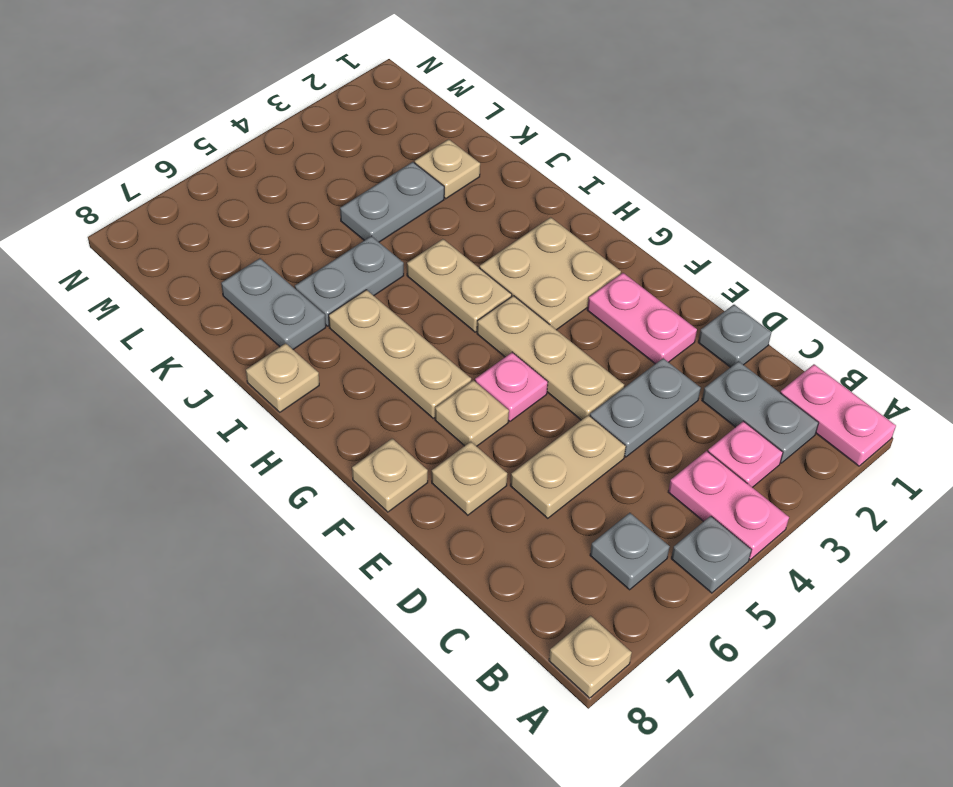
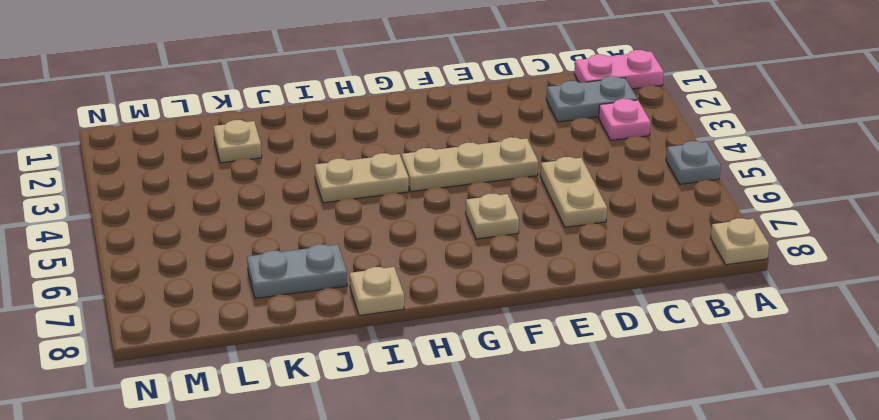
none -> pink 1x2 plate [668,451,789,560]
none -> grey 1x1 plate [590,513,670,590]
none -> grey 1x1 plate [698,305,771,367]

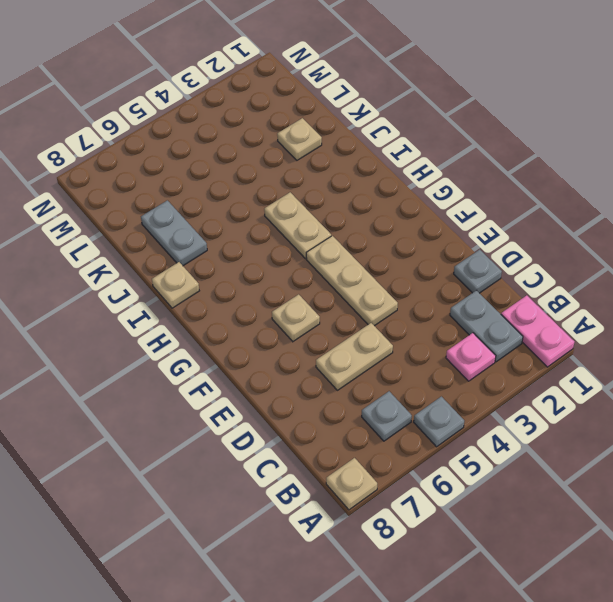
none -> pink 1x2 plate [668,451,789,560]
none -> grey 1x2 plate [590,358,701,457]
none -> pink 1x2 plate [587,273,697,364]

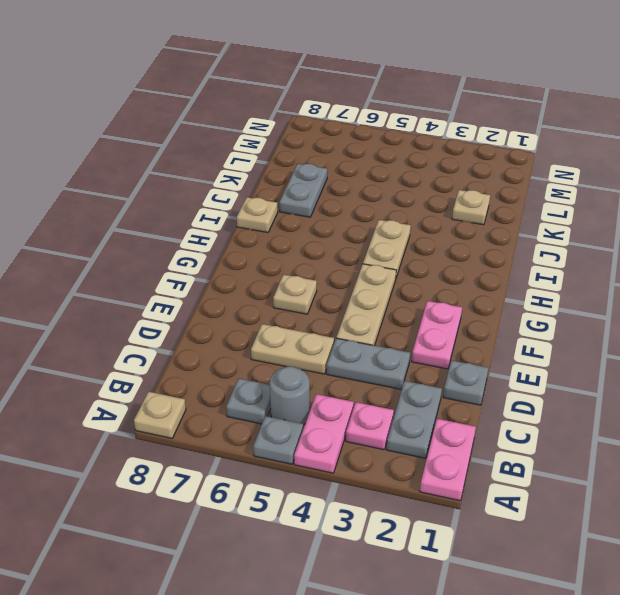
grey 1x1 round brick [270,367,310,425] -> none
none -> tan 1x1 plate [432,442,507,515]
none -> pink 1x1 plate [475,352,548,421]
none -> tan 1x1 plate [352,439,428,512]

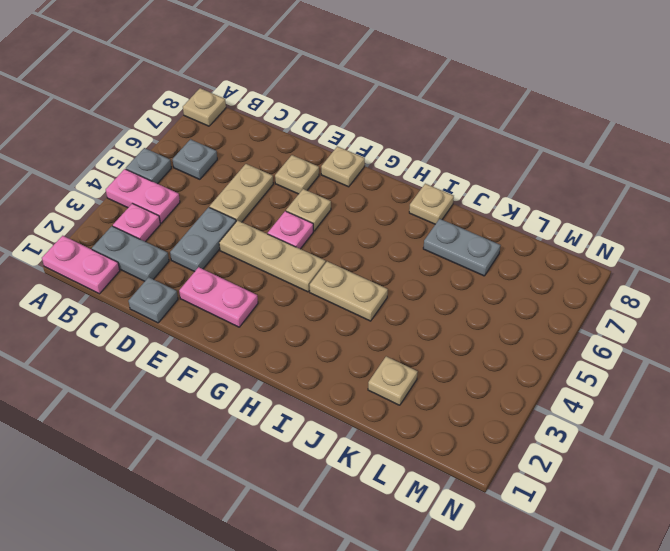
none -> tan 2x2 plate [479,217,621,330]
none -> tan 1x3 plate [329,290,471,418]
none -> grey 1x2 plate [295,236,404,326]

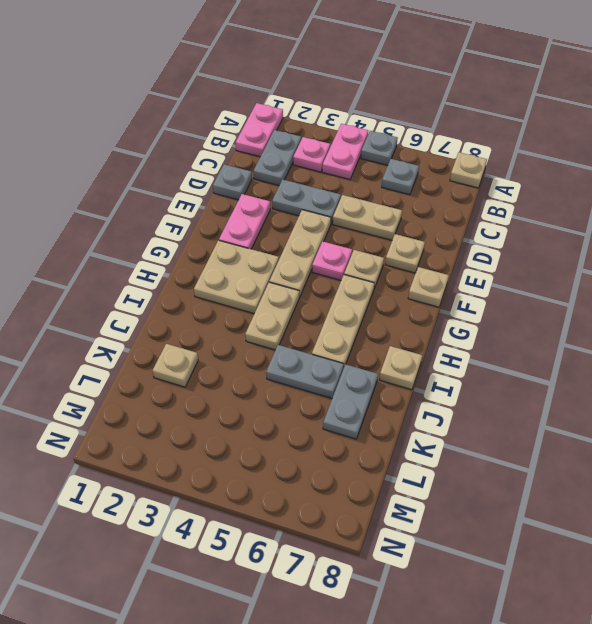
none -> grey 1x2 plate [340,162,444,242]

